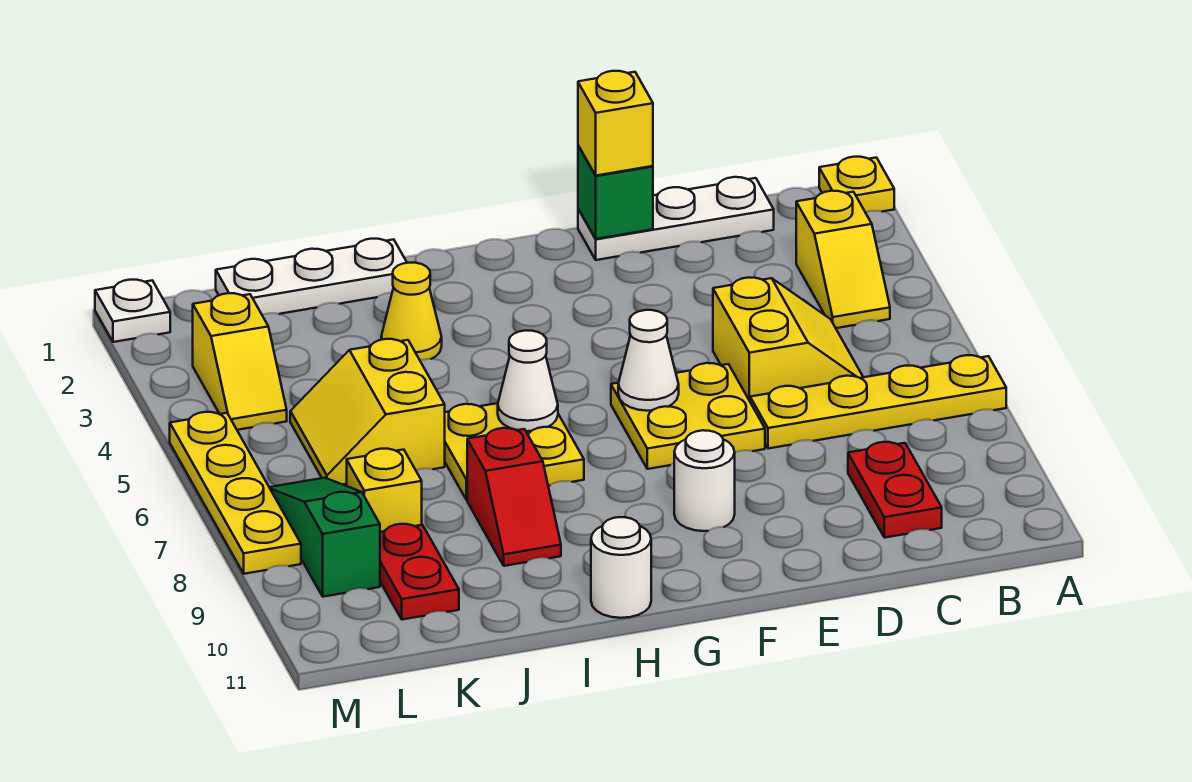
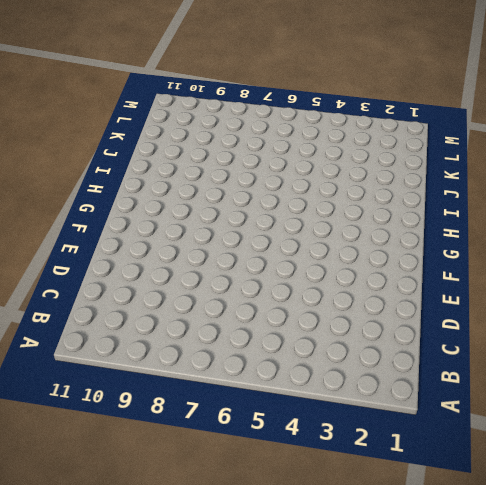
none -> yellow 1x1 plate [819,157,894,212]
none -> yellow 1x4 plate [750,355,1006,449]
none -> yellow 1x2 slope [796,191,890,328]

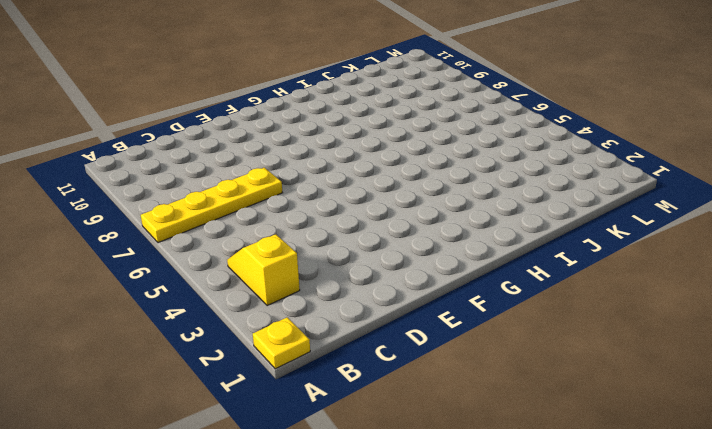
none -> white 1x3 plate [578,177,774,260]
none -> yellow 2x2 slope [713,278,863,401]
none -> red 1x2 plate [848,442,942,538]

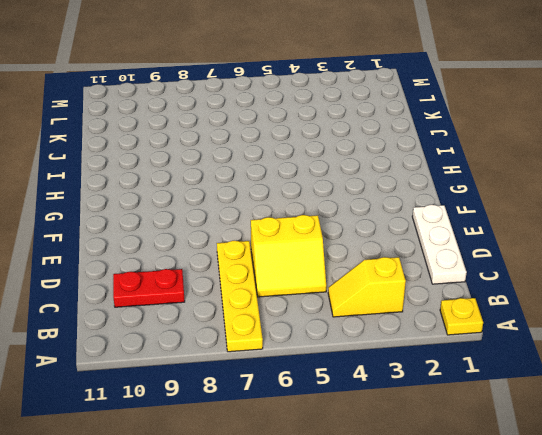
none -> yellow 2x2 plate [611,363,765,469]
none -> white 1x1 round brick [674,430,735,531]
none -> yellow 2x2 plate [445,403,584,500]

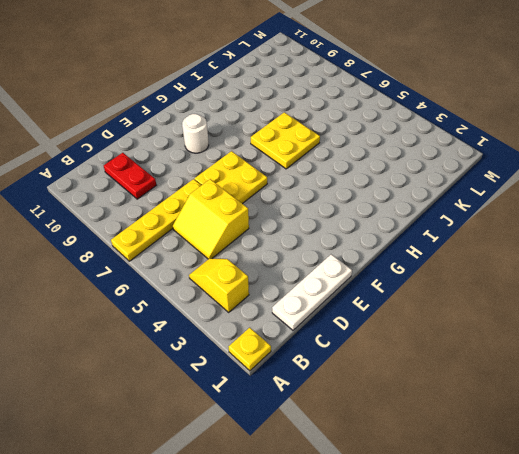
none -> white 1x1 round brick [591,517,651,618]
none -> white 1x3 plate [216,239,407,315]
none -> yellow 1x1 cone [381,263,442,360]

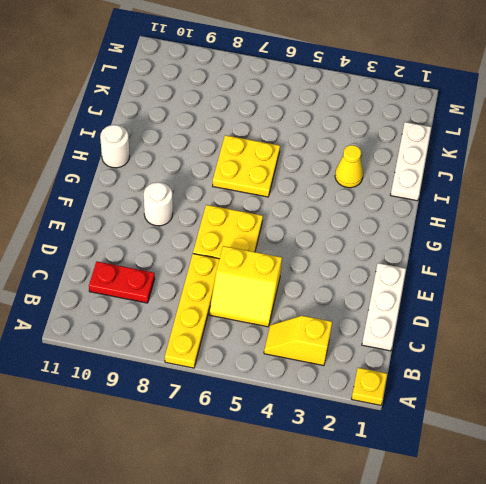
none -> red 1x2 slope [467,428,561,566]
none -> yellow 2x2 slope [290,339,445,484]
none -> yellow 1x1 brick [347,449,422,532]

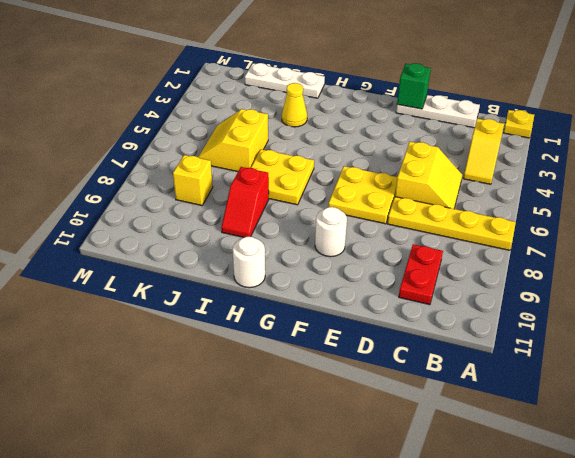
none -> red 1x2 plate [380,524,459,620]
none -> yellow 1x2 slope [193,293,287,430]
none -> green 1x3 slope [269,478,380,597]

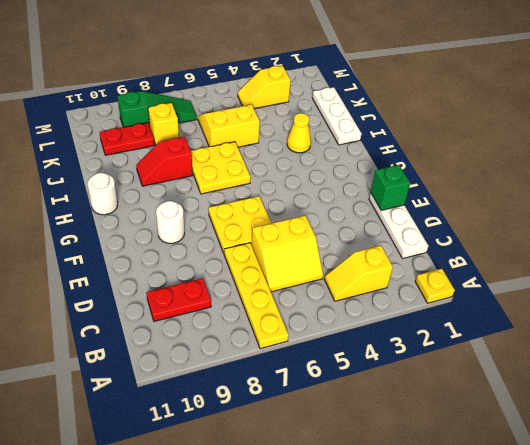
none -> white 1x1 plate [95,280,170,342]
none -> yellow 1x4 plate [170,412,301,574]
none -> white 1x1 cone [618,310,679,411]

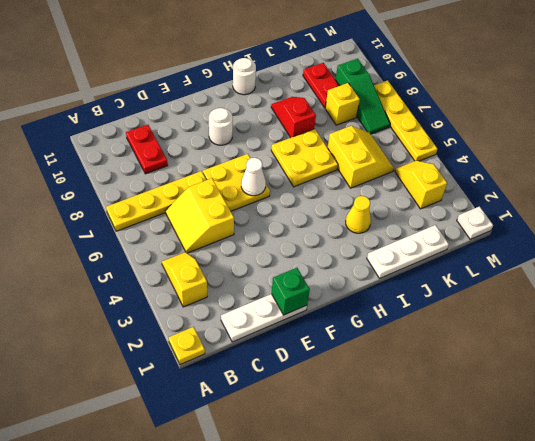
none -> white 1x1 cone [498,330,558,431]
none -> yellow 1x1 brick [578,71,653,176]

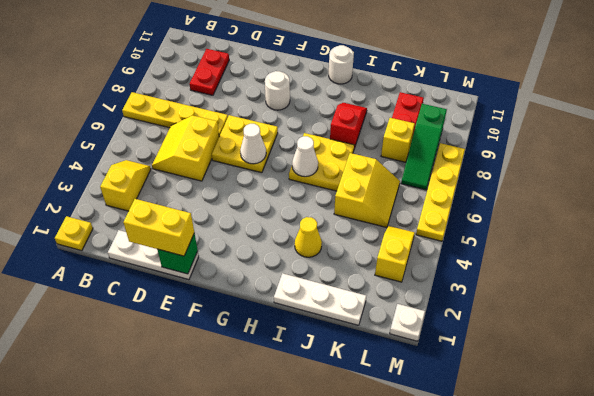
yellow 1x2 brick [123,199,194,256] -> yellow 1x1 brick [578,71,653,176]

